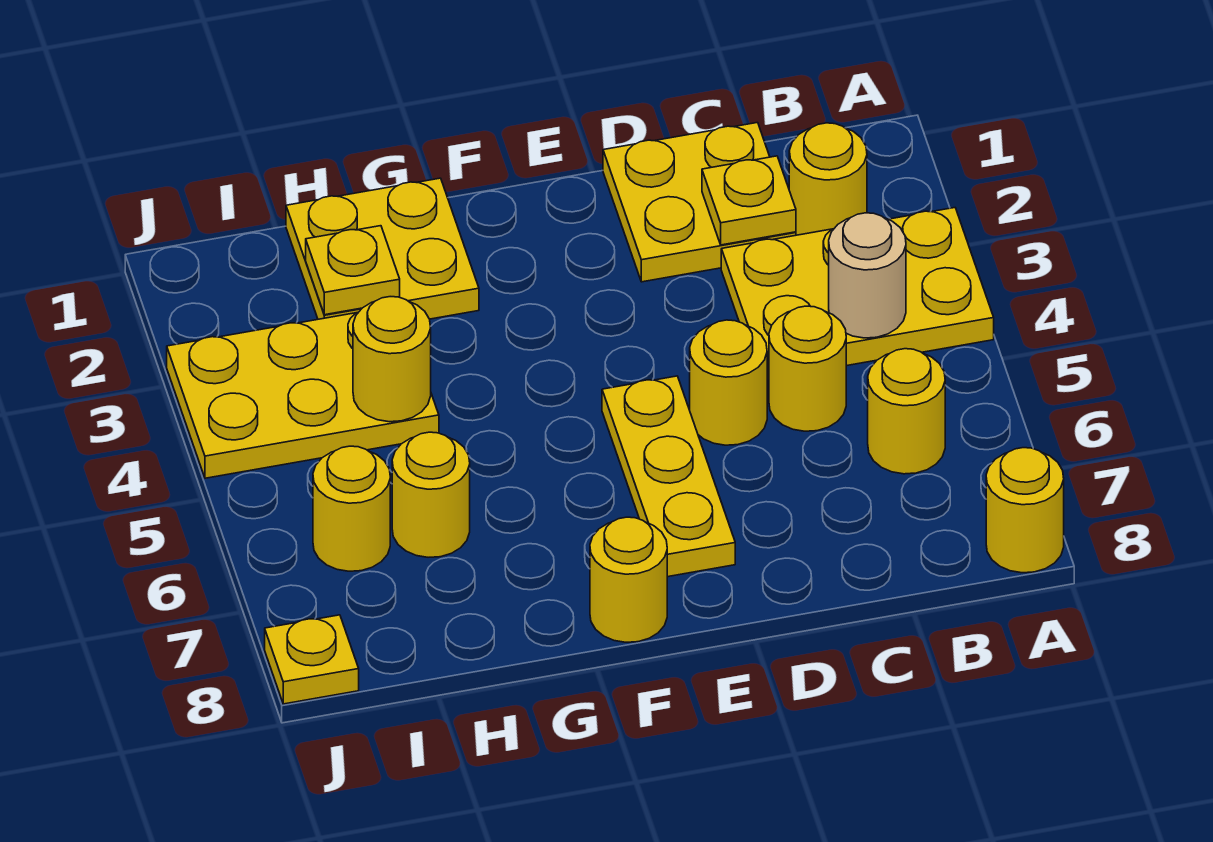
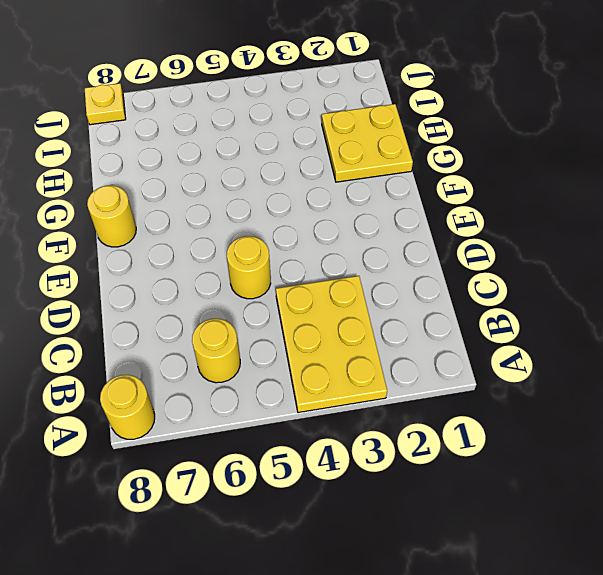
none -> yellow 1x1 round brick [789,123,867,235]
none -> yellow 2x2 plate [603,123,796,282]
none -> yellow 1x1 round brick [769,306,846,431]

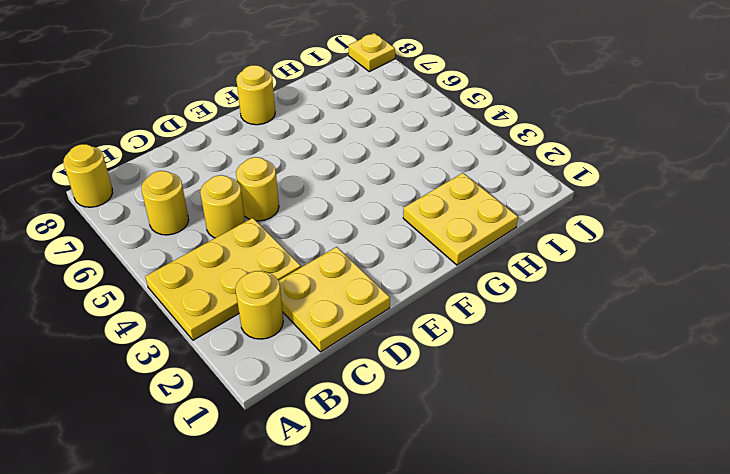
none -> yellow 1x3 plate [602,376,735,577]
none -> yellow 2x3 plate [167,313,439,478]
none -> yellow 1x1 round brick [392,432,470,557]

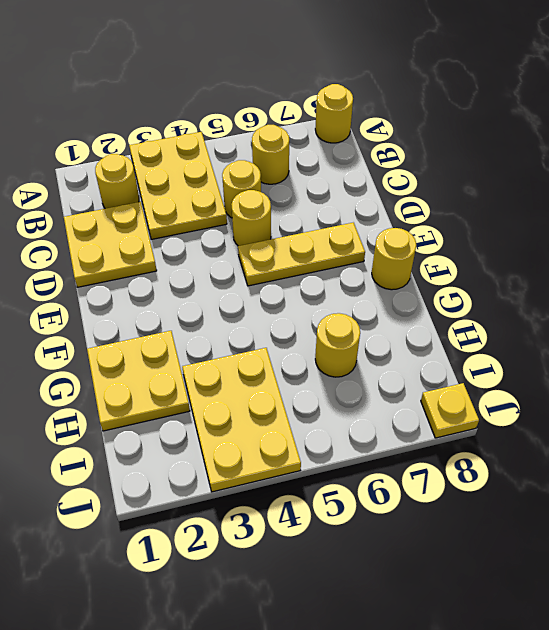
none -> yellow 1x1 round brick [313,446,390,571]
none -> tan 1x1 round brick [829,213,906,338]
none -> yellow 1x1 plate [702,156,796,245]

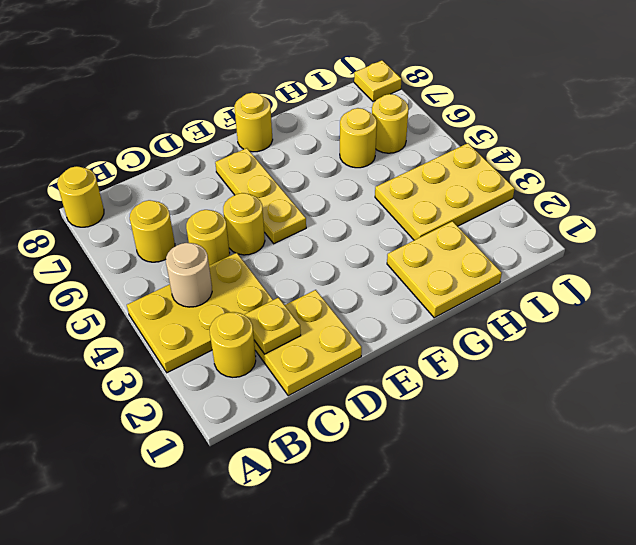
none -> yellow 1x1 plate [306,226,400,315]
none -> yellow 1x1 round brick [353,297,431,422]

